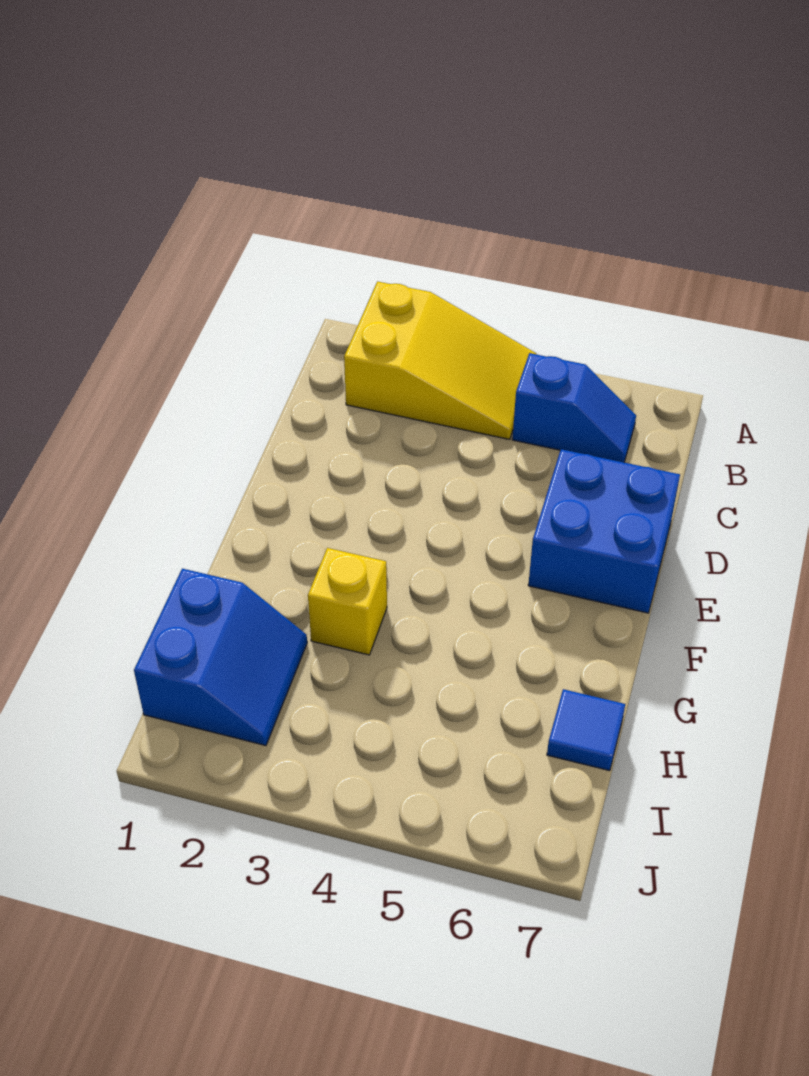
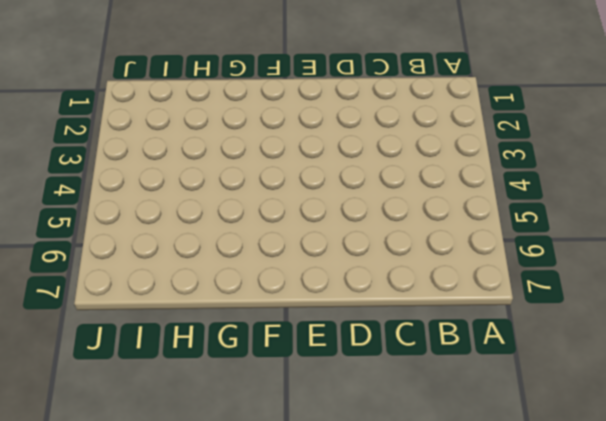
none -> yellow 2x3 slope [344,282,536,439]
none -> blue 1x2 slope [512,353,636,462]

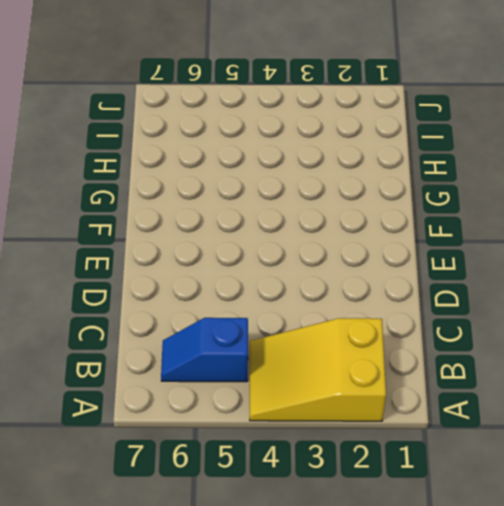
none -> blue 2x2 brick [528,449,680,613]
none -> yellow 1x1 brick [308,548,387,655]

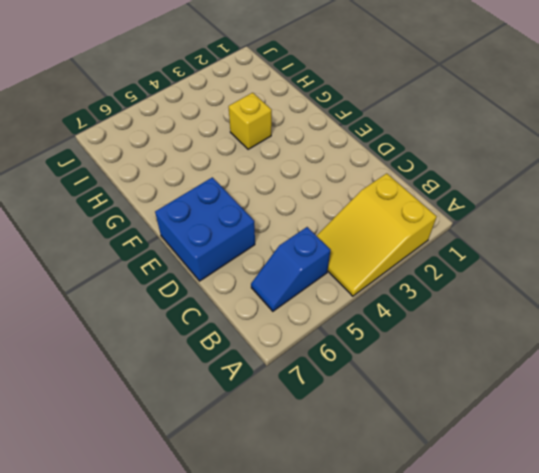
none -> blue 2x2 slope [134,569,307,746]
none -> blue 1x1 tile [547,689,625,771]

